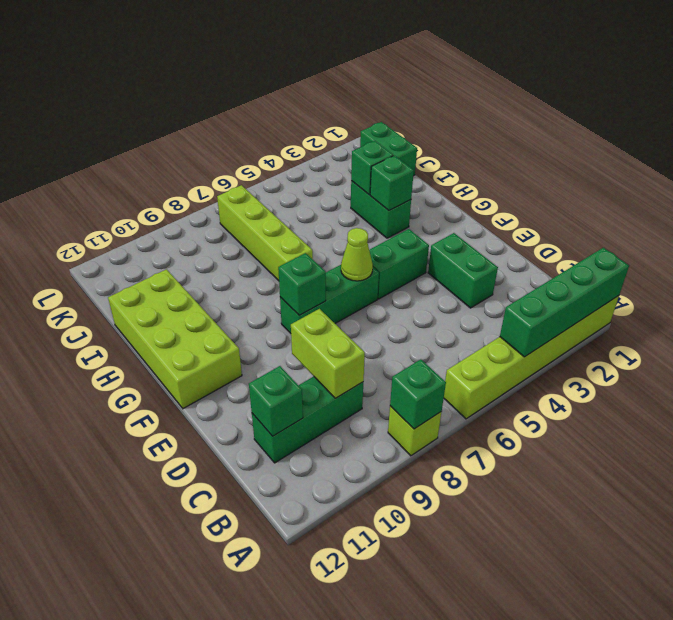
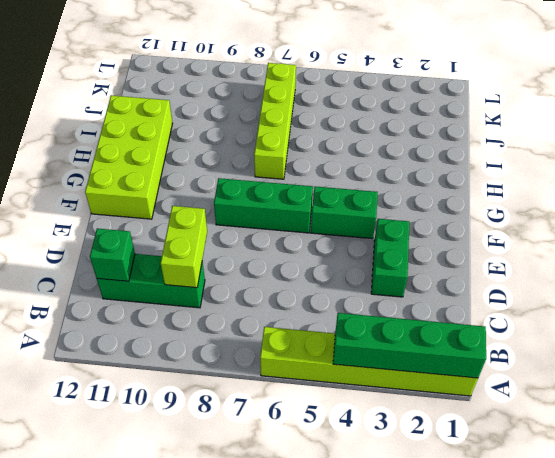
none -> lime 1x1 brick [388,406,442,456]
none -> green 1x2 brick [351,181,411,238]
none -> green 1x2 brick [360,122,417,176]

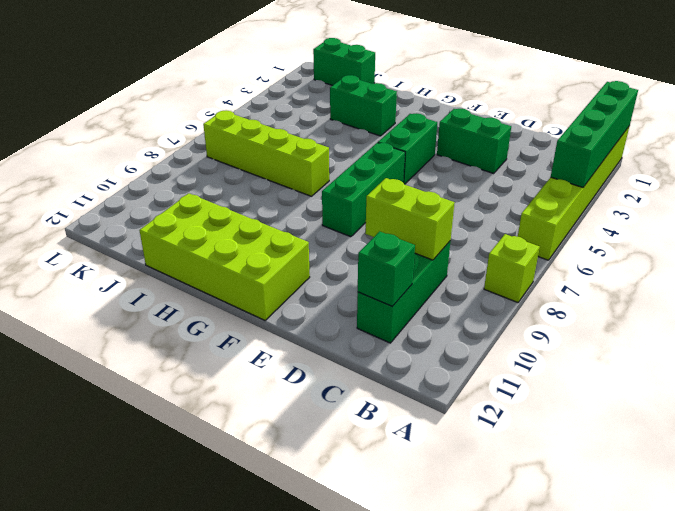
none -> green 1x1 brick [390,359,446,429]
none -> lime 1x1 cone [341,228,373,281]
none -> green 1x1 brick [278,253,326,315]

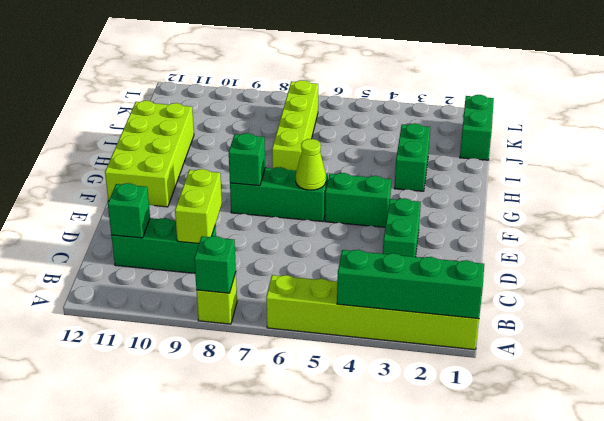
none -> green 1x1 brick [370,156,414,210]
none -> green 1x1 brick [351,141,393,195]

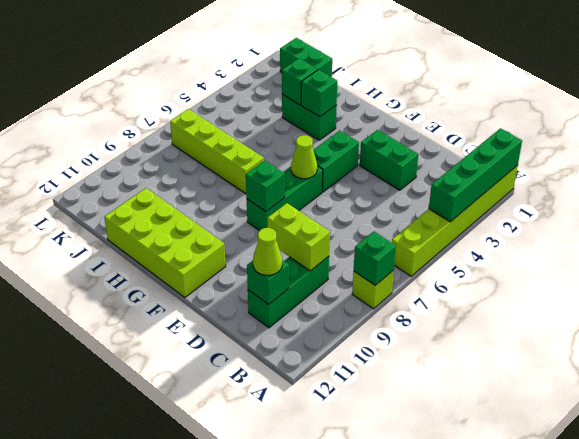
lime 1x1 cone [253,228,282,275] -> none

